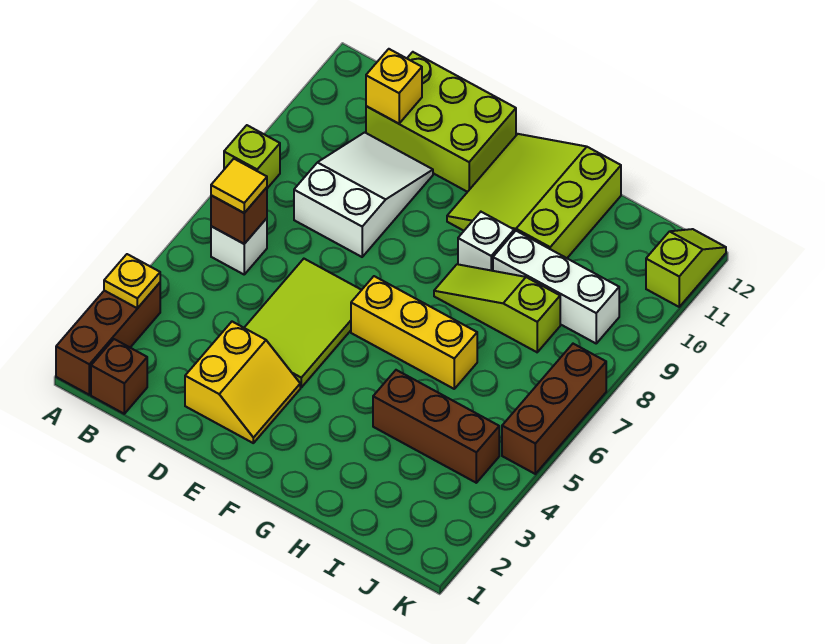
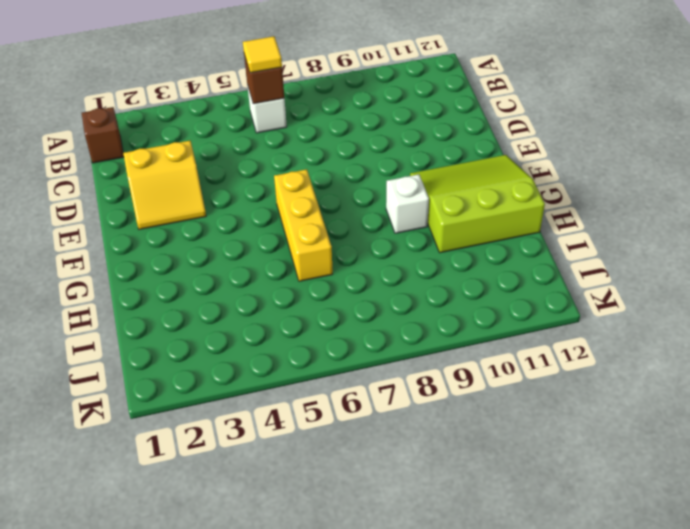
none -> brown 1x3 brick [56,283,160,395]
none -> lime 1x1 brick [224,125,280,188]
none -> white 2x3 slope [294,132,433,257]

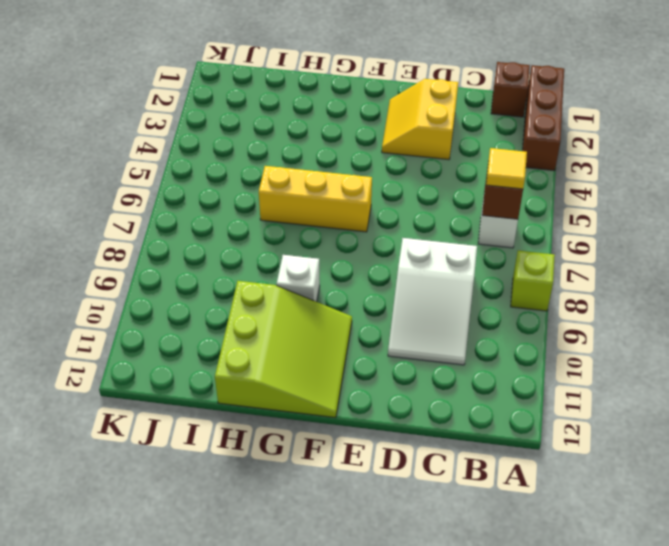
none -> lime 2x3 brick [366,52,516,192]
none -> lime 2x3 tile [244,259,361,387]
none -> lime 1x3 slope [434,264,560,352]

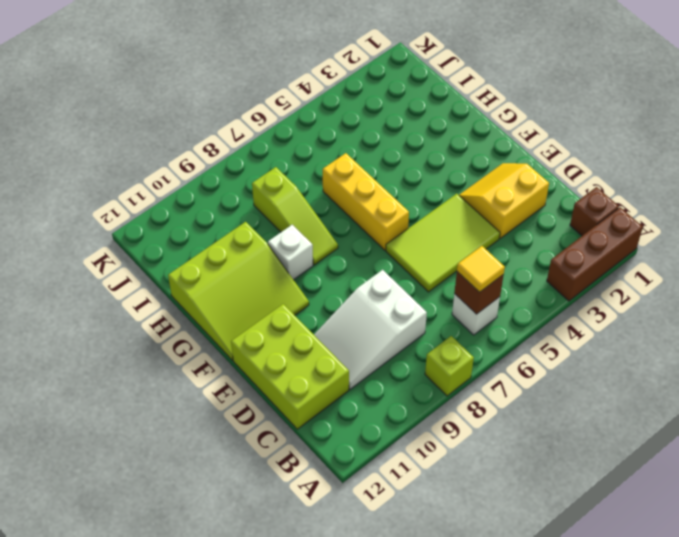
none -> brown 1x3 brick [373,370,499,483]
none -> white 1x3 brick [493,231,619,343]
none -> brown 1x3 brick [502,344,606,474]

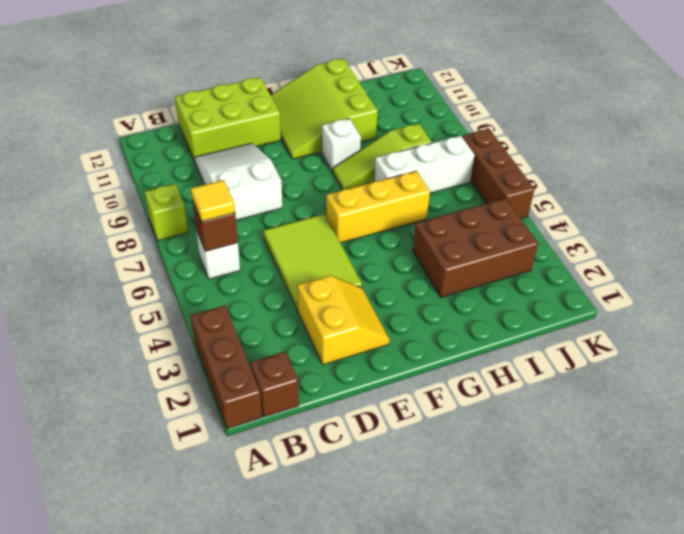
brown 2x3 brick [413,198,538,298] -> brown 1x3 brick [373,370,499,483]
white 1x3 brick [374,136,475,193] -> white 1x3 brick moved to [493,231,619,343]
none -> lime 1x2 slope [646,229,726,307]
none -> yellow 1x1 plate [104,254,160,308]
none -> yellow 1x1 brick [366,49,422,124]

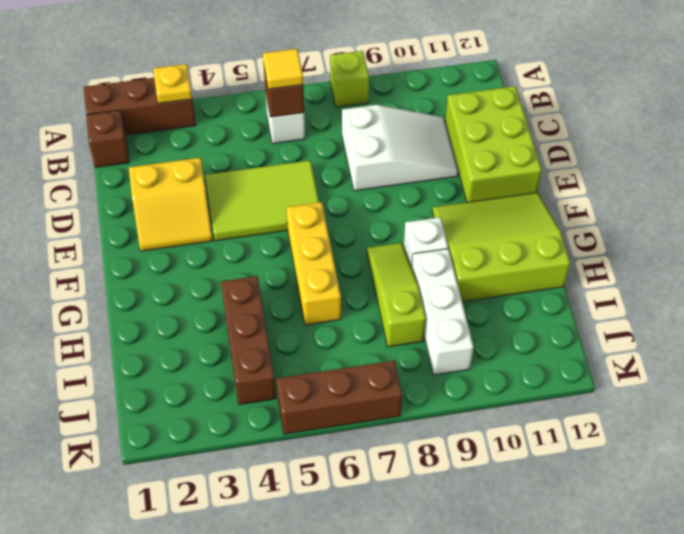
none -> lime 1x2 slope [646,229,726,307]
none -> yellow 1x1 brick [366,49,422,124]

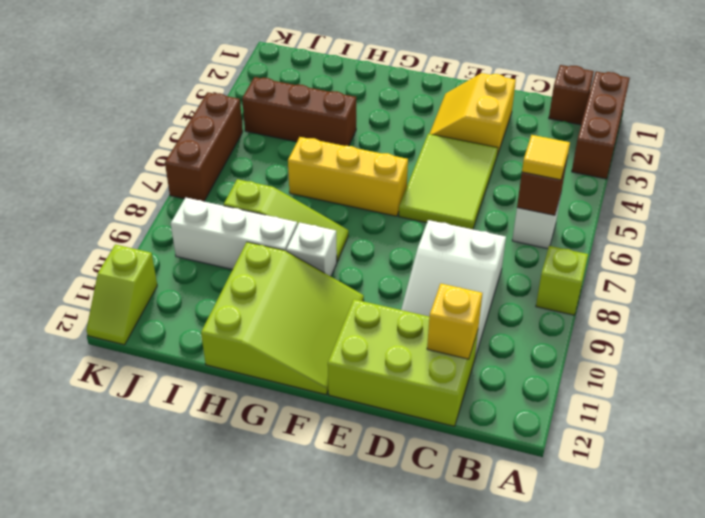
none -> yellow 1x1 plate [104,254,160,308]

